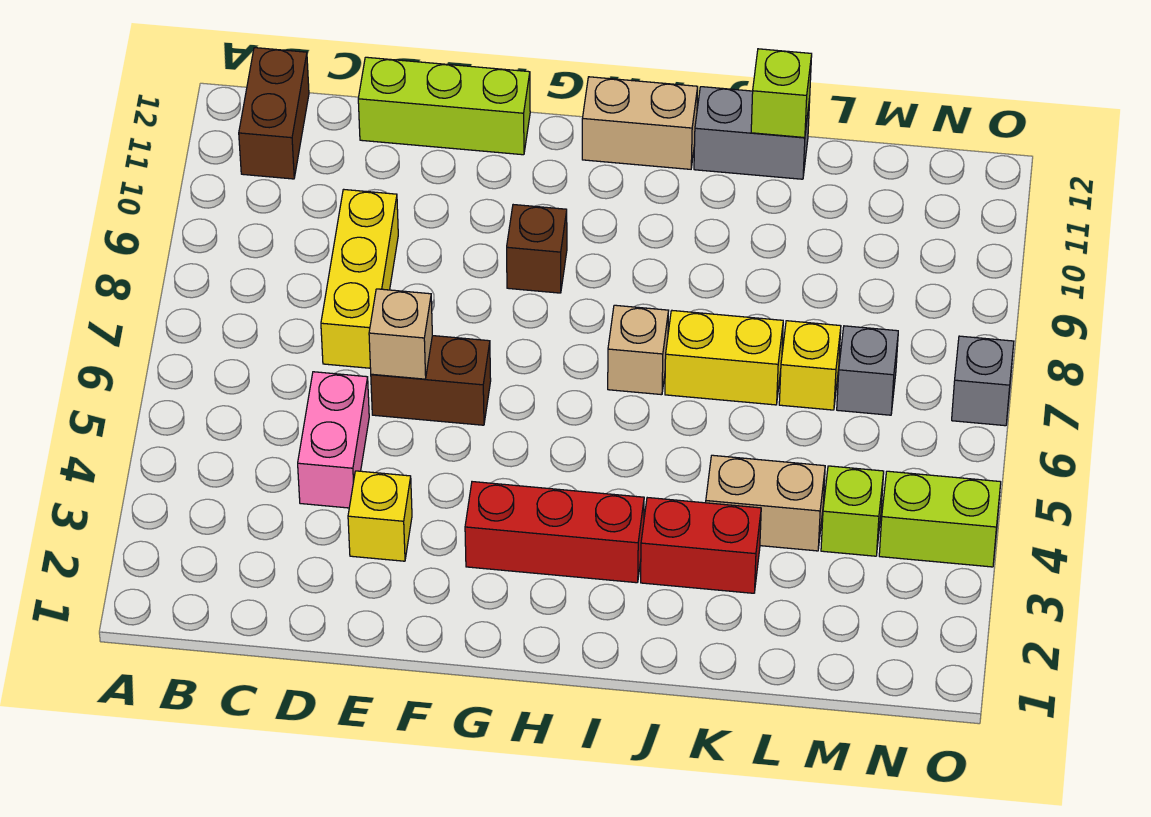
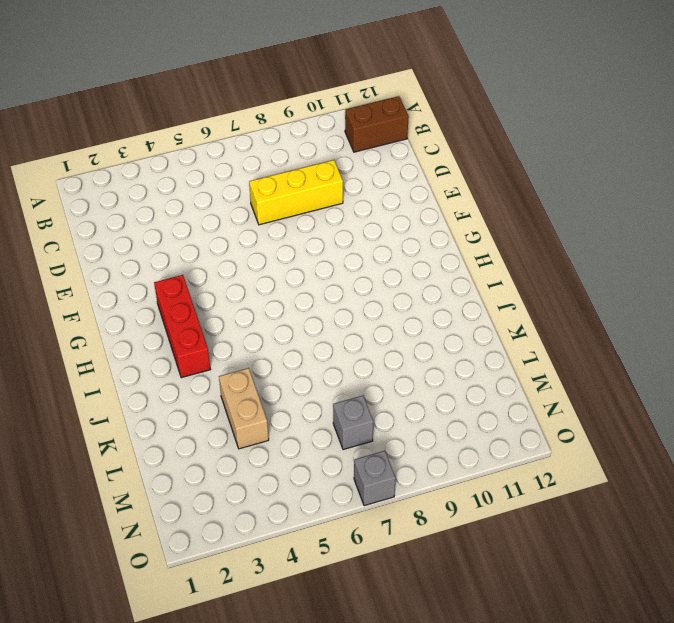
none -> pink 1x2 brick [298,372,369,508]
none -> lime 1x3 brick [358,57,530,155]
none -> yellow 1x1 brick [348,471,412,561]

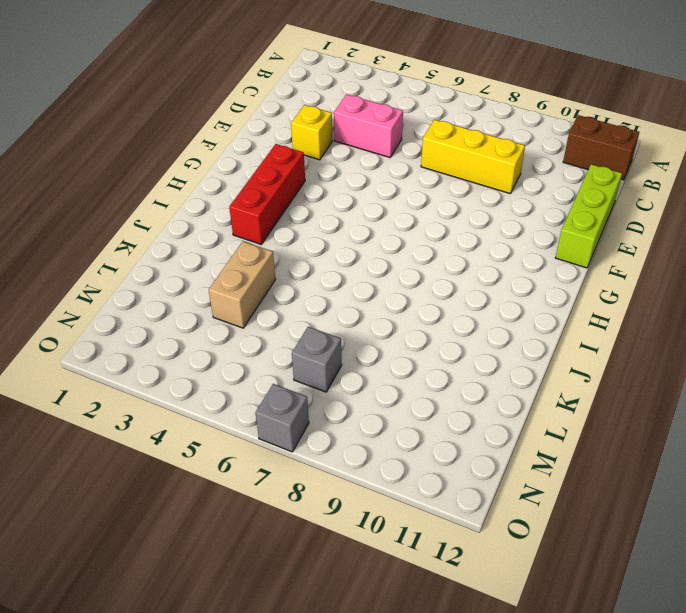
none -> brown 1x2 brick [371,336,491,425]
none -> brown 1x1 brick [507,205,567,293]
none -> tan 1x2 brick [582,77,698,169]

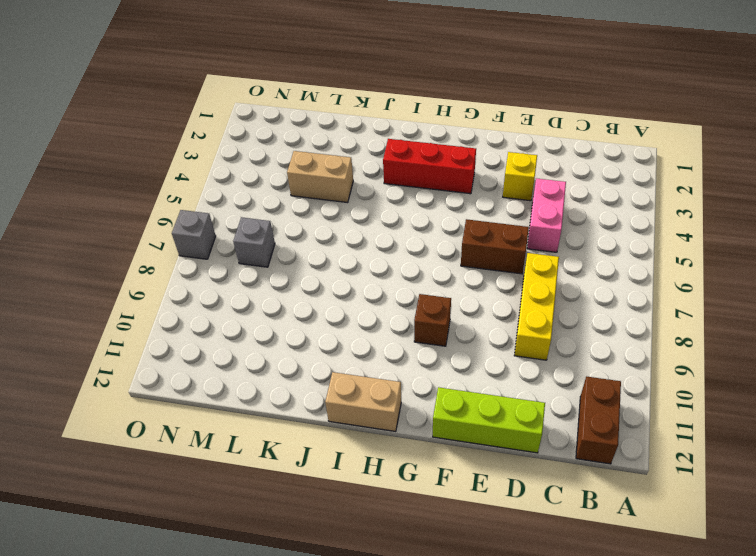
none -> tan 1x1 brick [608,305,669,395]
none -> red 1x2 brick [641,498,761,593]
none -> yellow 1x2 brick [665,311,783,405]

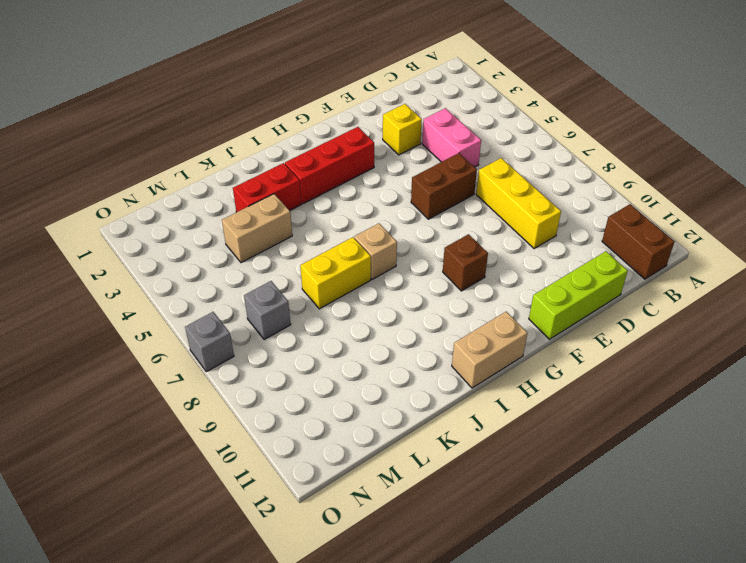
none -> grey 1x2 brick [694,87,810,179]
none -> yellow 1x1 brick [779,321,841,410]
none -> lime 1x1 brick [821,466,884,556]

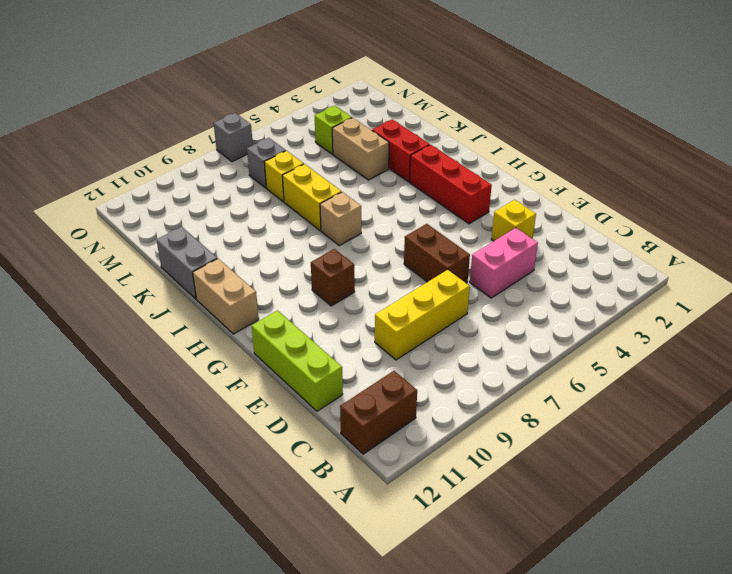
none -> lime 1x2 brick [879,471,1001,567]
none -> tan 1x1 brick [369,289,432,379]
none -> lime 1x1 brick [751,49,812,138]

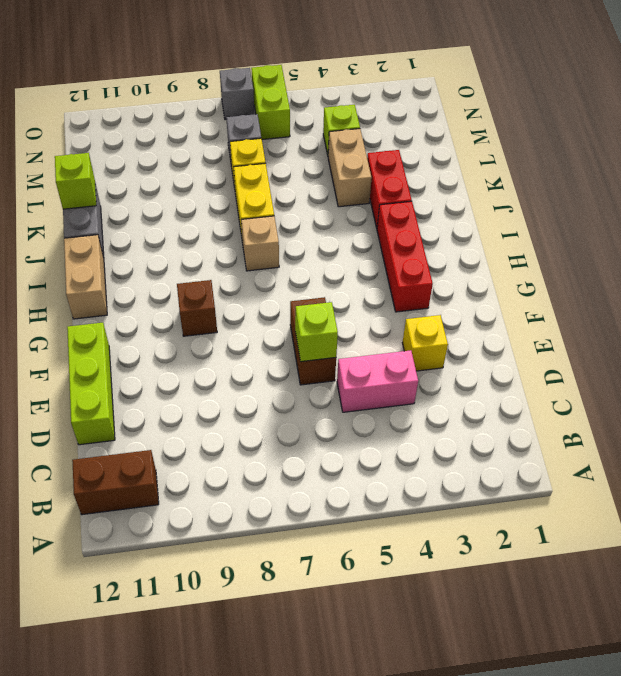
lime 1x1 brick [295,302,338,362] -> tan 1x1 brick [369,289,432,379]
lime 1x2 brick [251,65,290,139] -> lime 1x2 brick moved to [879,471,1001,567]
none -> yellow 1x3 brick [321,189,398,368]

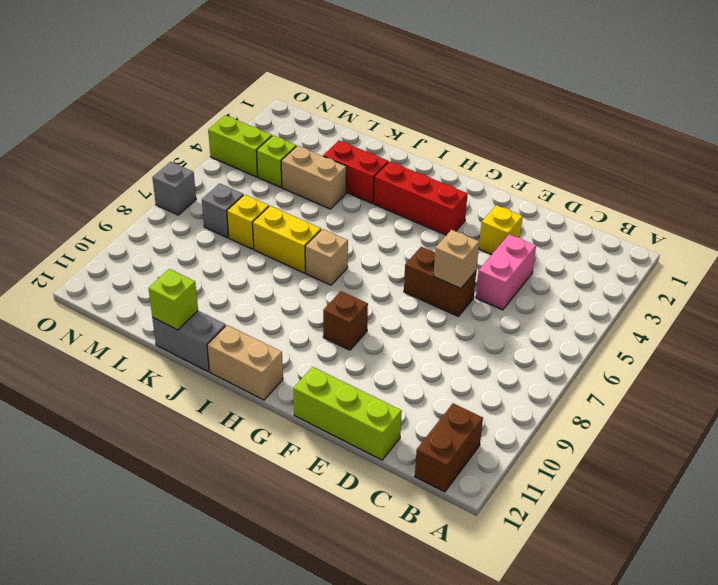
none -> yellow 1x3 brick [321,189,398,368]

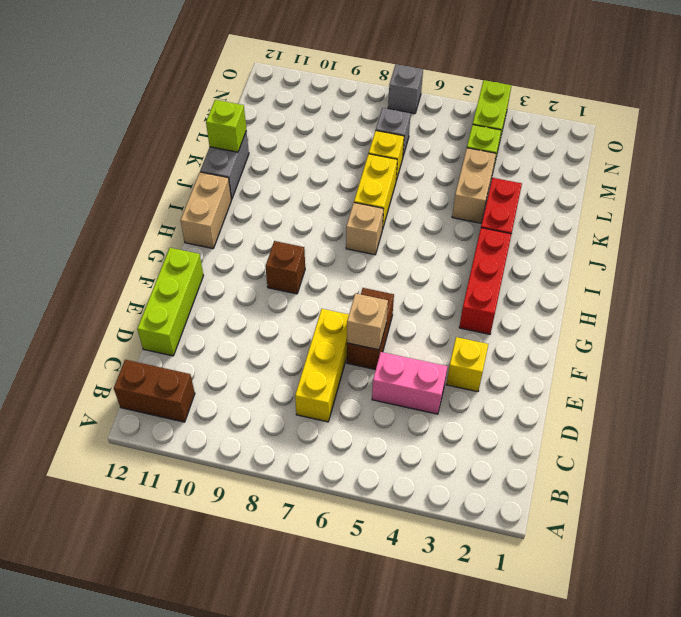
yellow 1x3 brick [295,309,349,422] -> yellow 1x3 brick turned to [321,189,398,368]

